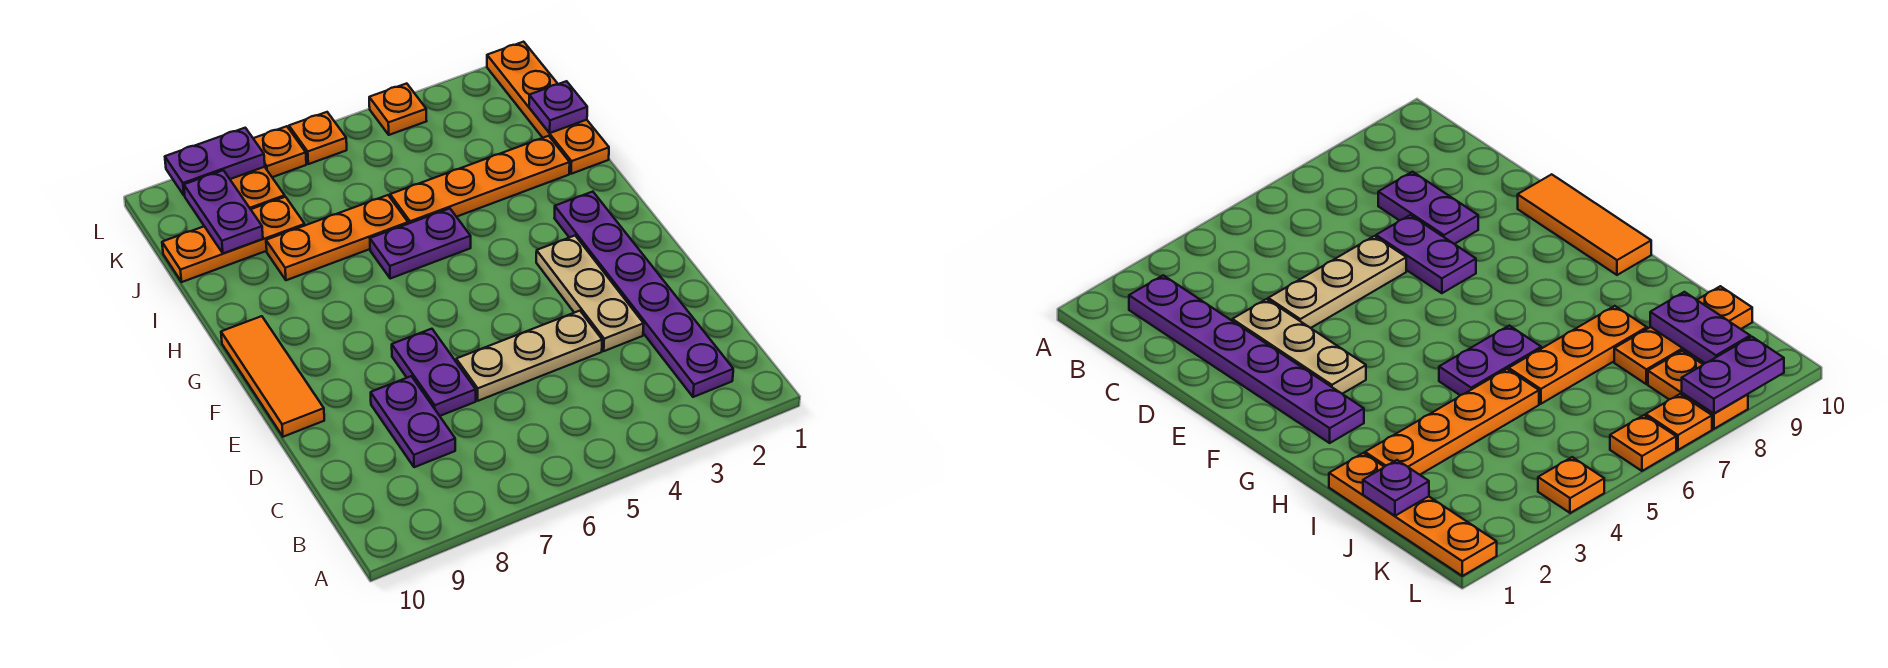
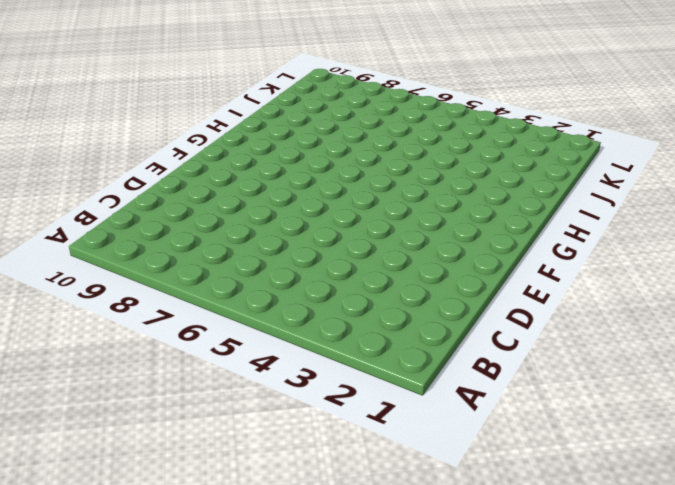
none -> purple 1x6 plate [555,192,733,397]
none -> purple 1x2 plate [371,376,455,467]
none -> tan 1x3 plate [536,236,644,351]

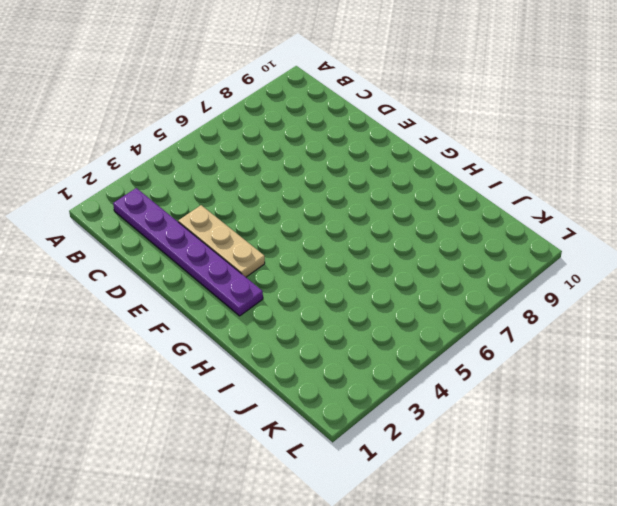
none -> purple 1x2 plate [371,376,455,467]
none -> tan 1x3 plate [456,311,602,401]
none -> purple 1x2 plate [392,329,476,416]

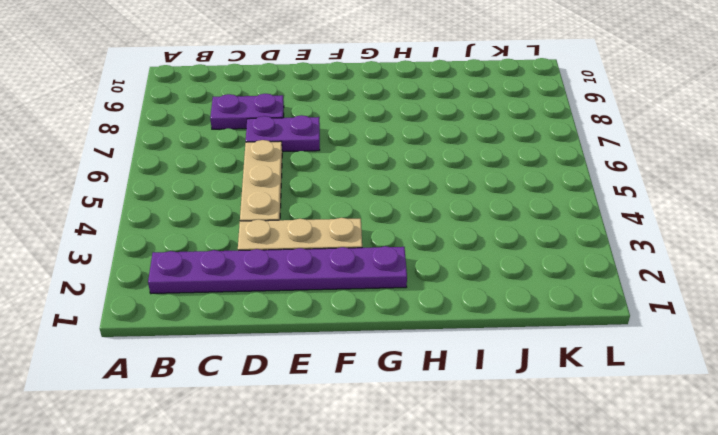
none -> orange 1x3 tile [221,316,324,437]
none -> purple 1x2 plate [370,208,471,278]
none -> orange 1x4 plate [487,42,609,174]

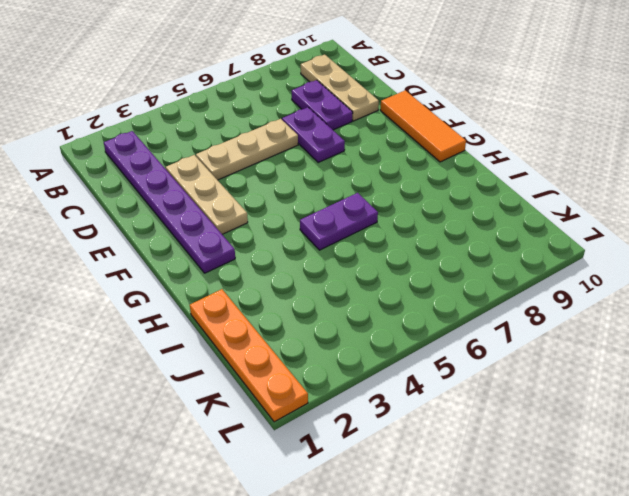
tan 1x3 plate [301,55,379,121] -> none
none -> orange 1x4 plate [390,136,570,224]
none -> orange 1x3 plate [266,195,408,280]
none -> orange 1x3 plate [162,197,305,282]

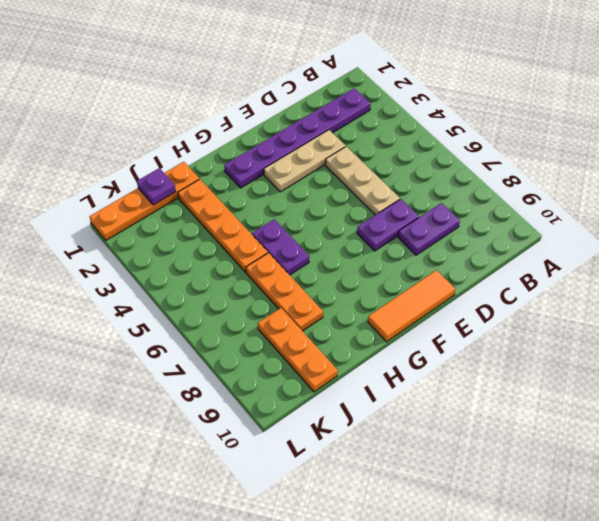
none -> orange 1x2 plate [230,167,285,209]
none -> orange 1x1 plate [369,83,426,135]
none -> orange 1x1 plate [289,112,347,164]

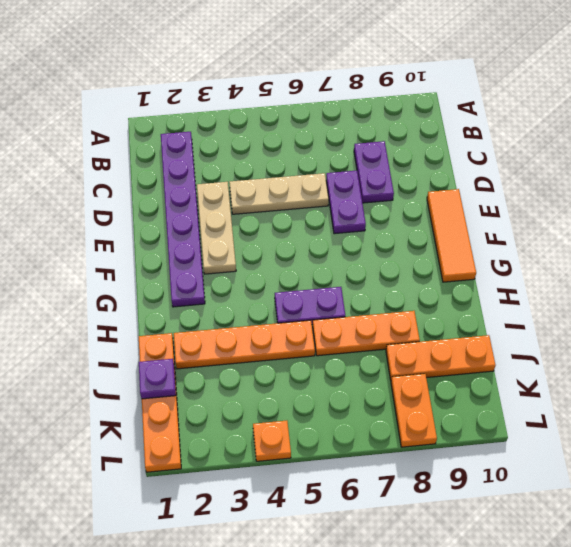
none -> orange 1x1 plate [289,112,347,164]
none -> orange 1x1 plate [253,126,306,177]
none -> purple 1x2 plate [184,170,263,254]

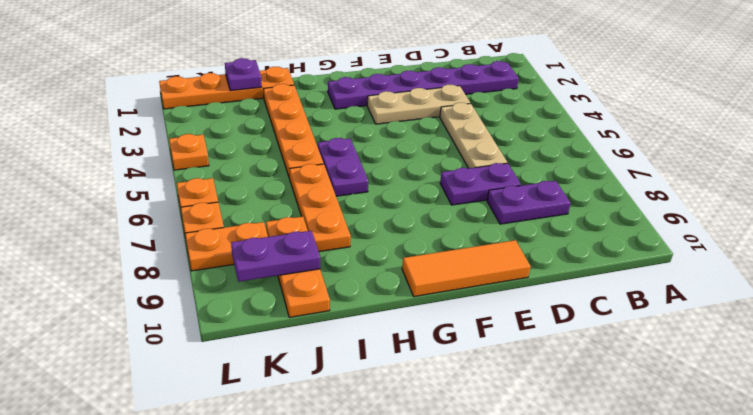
none -> purple 1x2 plate [165,128,265,196]

